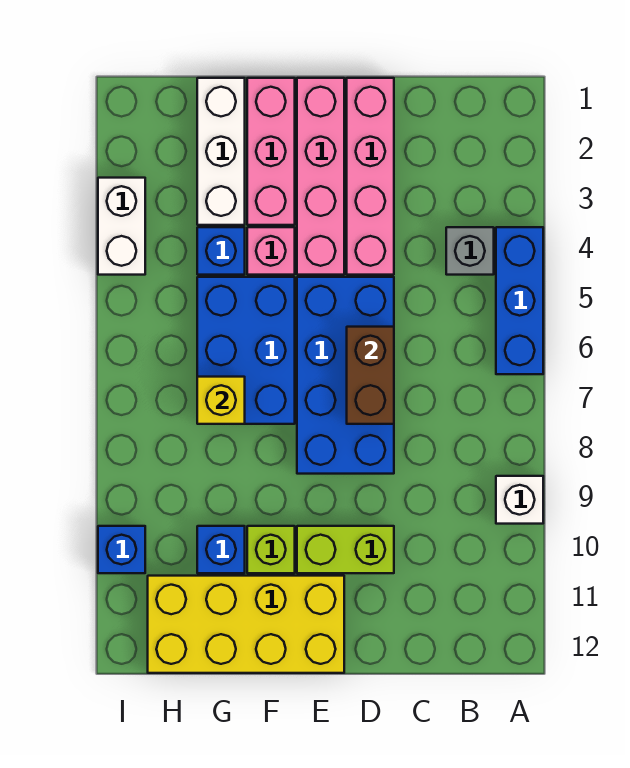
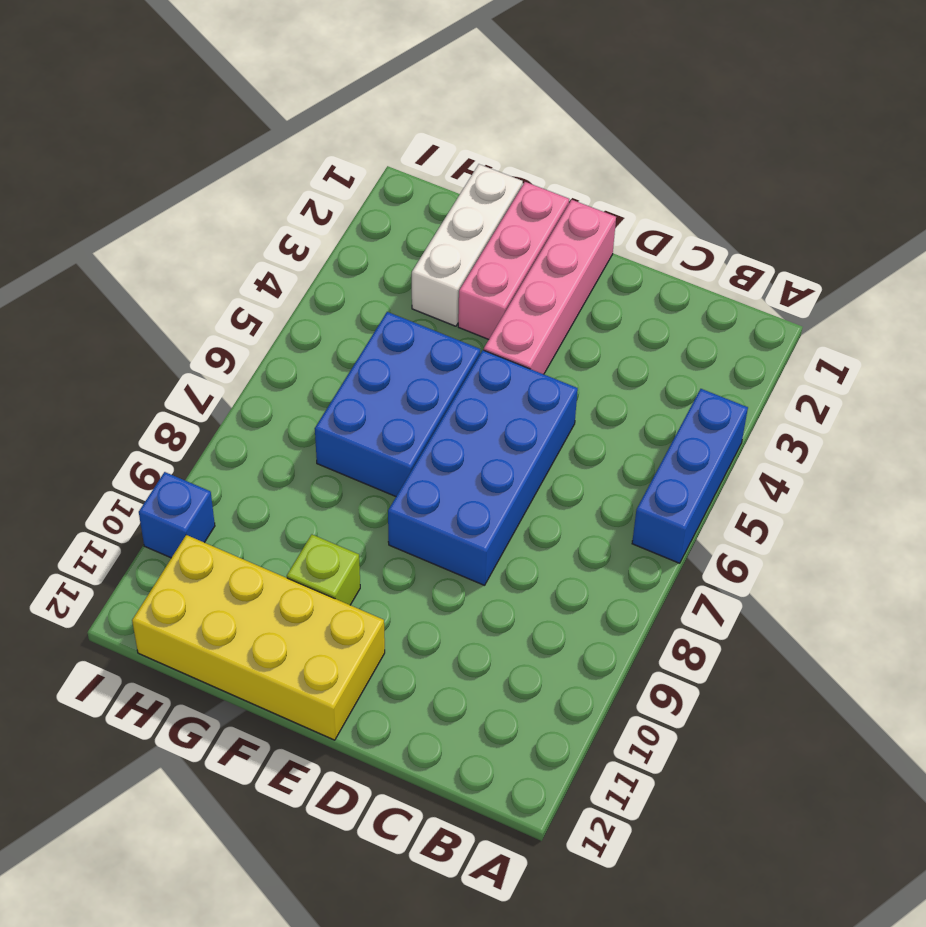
none -> white 1x1 brick [496,476,543,524]
none -> grey 1x1 brick [446,227,494,275]
none -> pink 1x4 brick [347,78,394,275]

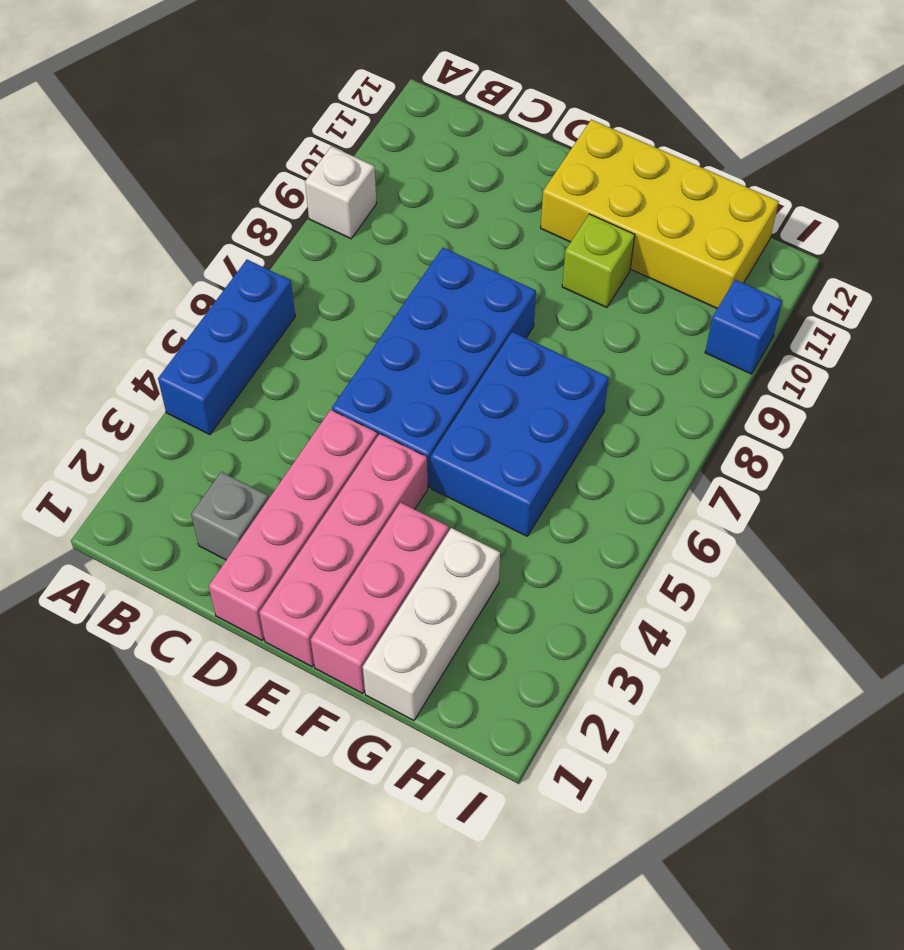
grey 1x1 brick [191,472,268,560] -> grey 1x1 brick moved to [446,227,494,275]
none -> lime 1x2 brick [297,526,394,573]
none -> pink 1x1 brick [247,227,295,275]
none -> blue 1x1 brick [197,227,245,275]

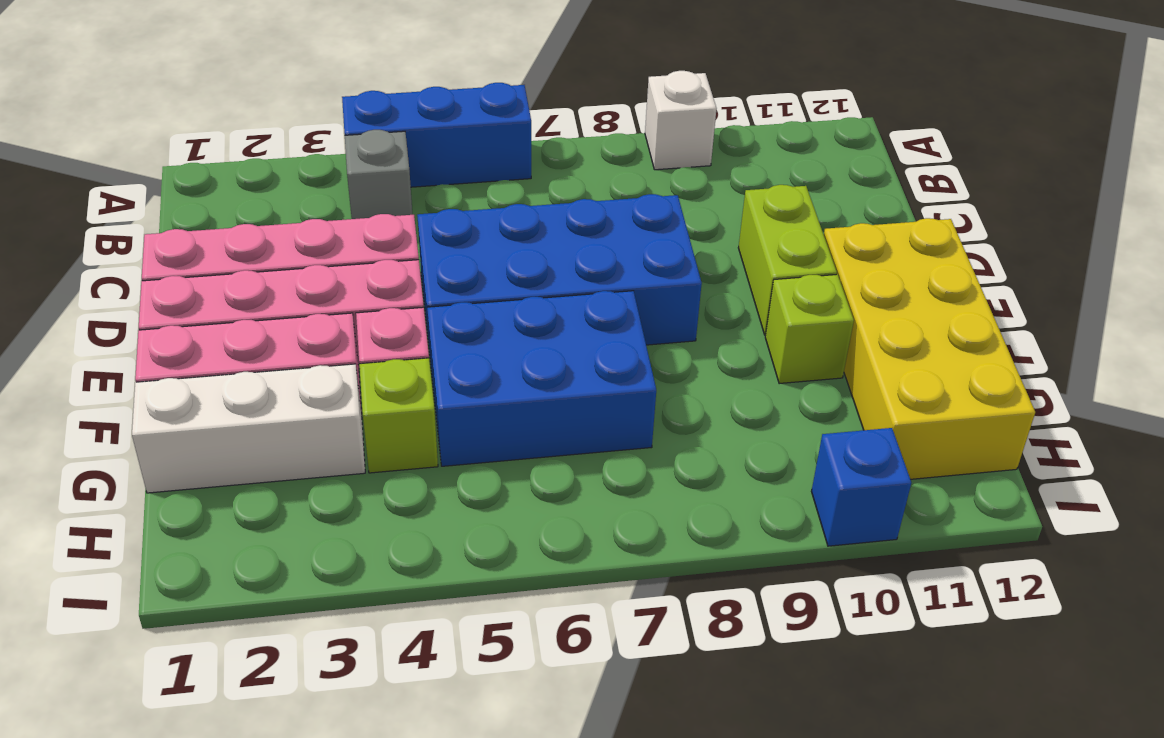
lime 1x1 brick [359,358,438,473] -> blue 1x1 brick [197,227,245,275]
none -> blue 1x1 brick [197,526,245,573]
none -> white 1x2 brick [98,178,145,275]
none -> brown 1x2 brick [347,327,394,424]

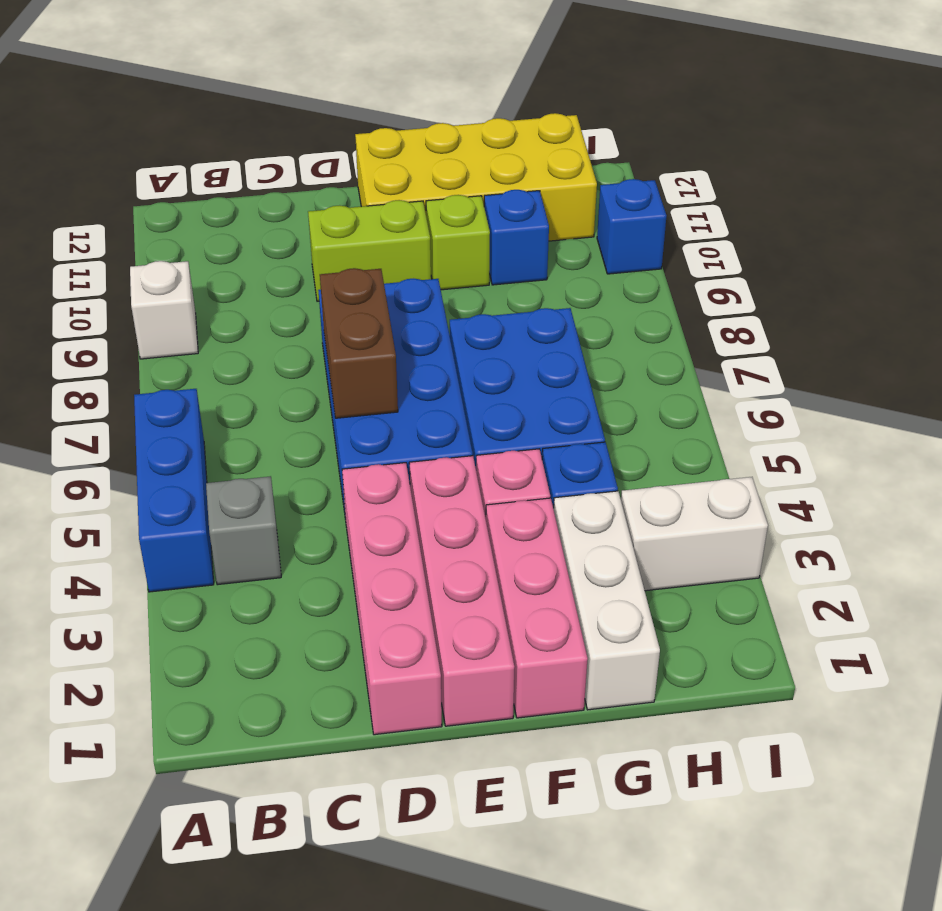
white 1x2 brick [621,477,768,591] -> white 1x2 brick turned to [98,178,145,275]
none -> yellow 1x1 brick [197,377,245,424]

